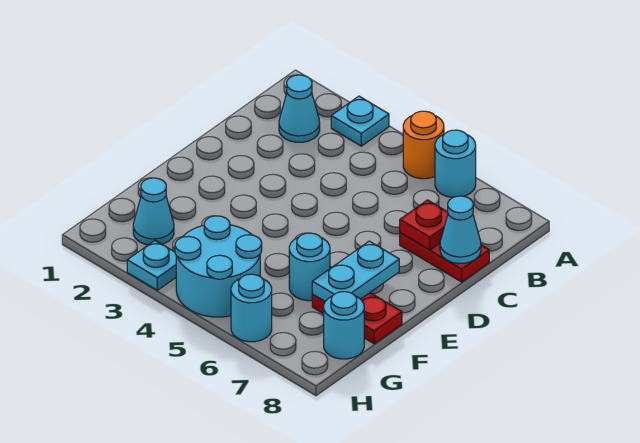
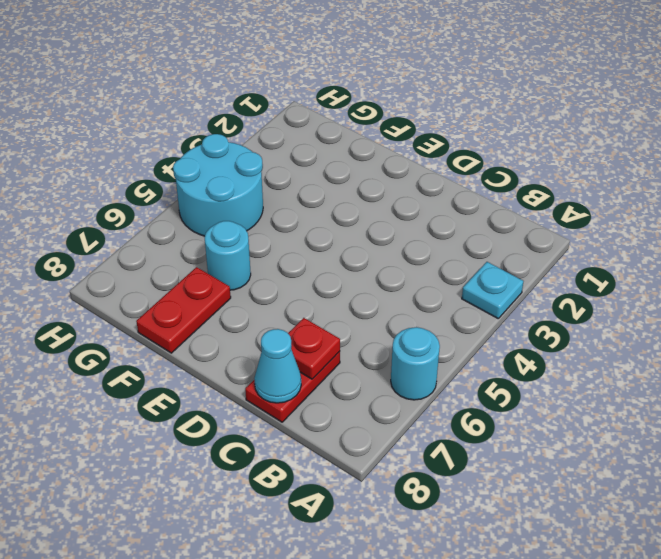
none -> orange 1x1 round brick [403,111,444,179]
none -> cyan 1x1 cone [279,75,320,142]
none -> cyan 1x1 cone [133,178,174,245]

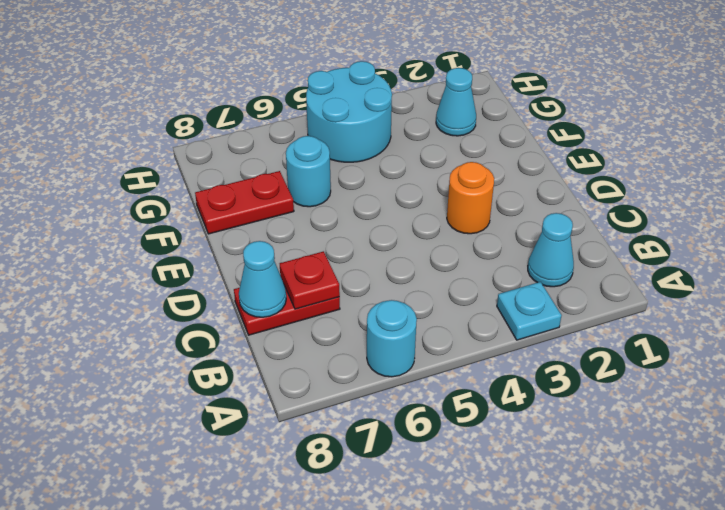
orange 1x1 round brick [447,162,494,234] -> orange 1x1 round brick moved to [403,111,444,179]
none -> cyan 1x1 round brick [324,292,364,359]
none -> cyan 1x1 plate [127,241,176,290]
none -> cyan 1x1 round brick [231,274,272,342]

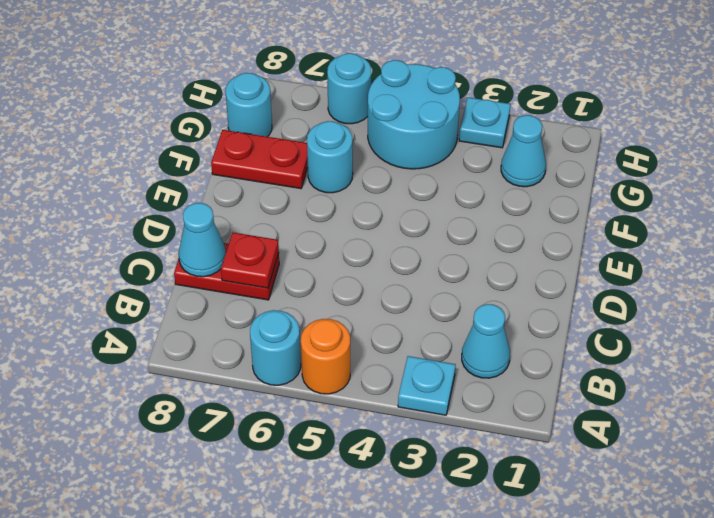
none -> cyan 1x2 plate [312,241,399,301]

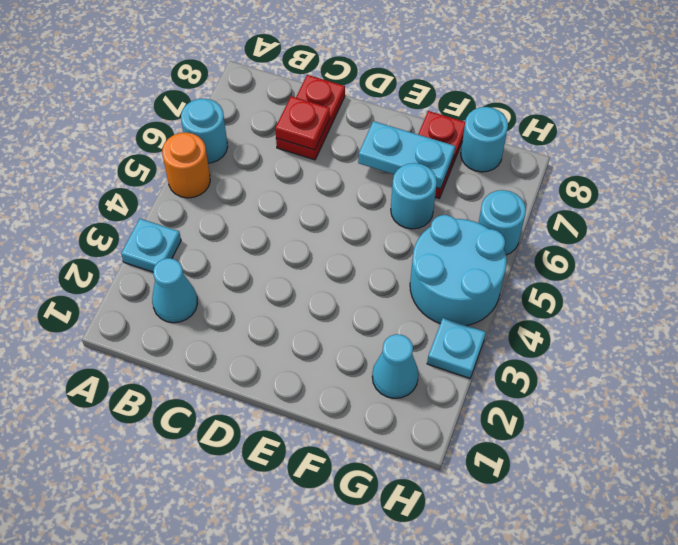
none -> cyan 1x1 cone [440,196,481,264]

